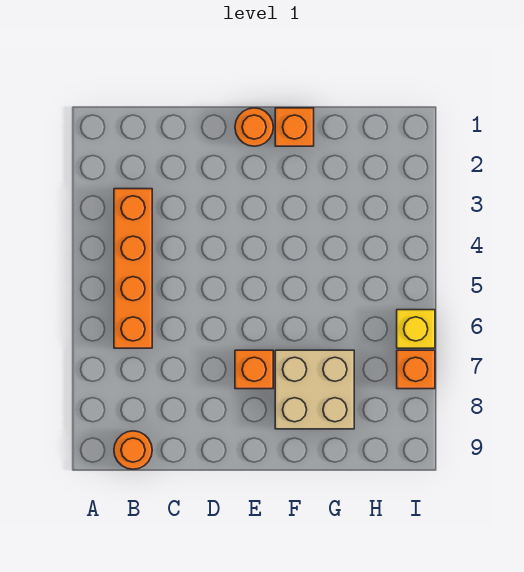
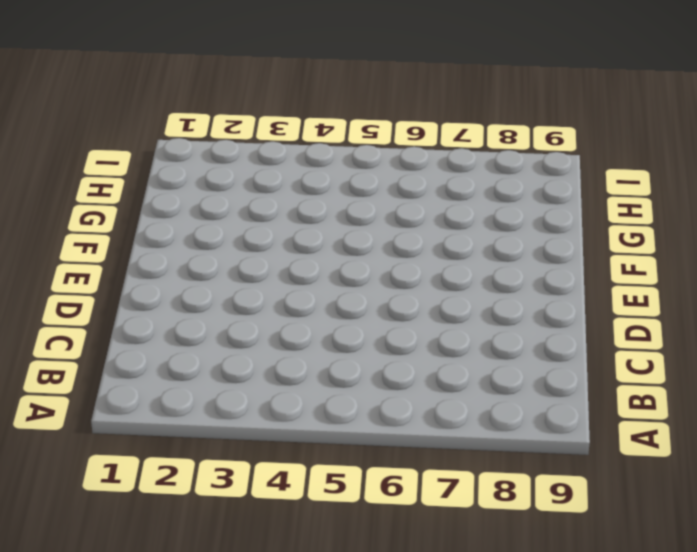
none -> orange 1x4 brick [114,189,152,348]
none -> orange 1x1 round brick [114,431,152,469]

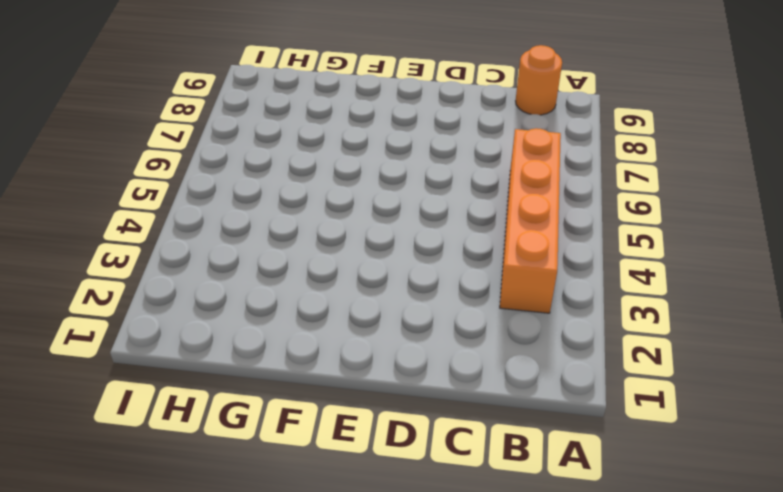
none -> orange 1x1 round brick [235,108,273,146]
none -> orange 1x1 brick [235,350,273,389]

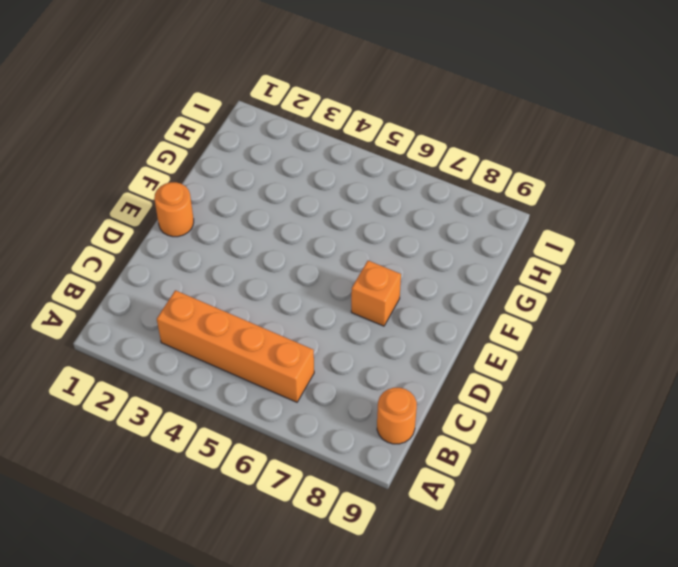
none -> orange 1x1 brick [275,108,314,146]
none -> tan 2x2 brick [275,350,354,429]

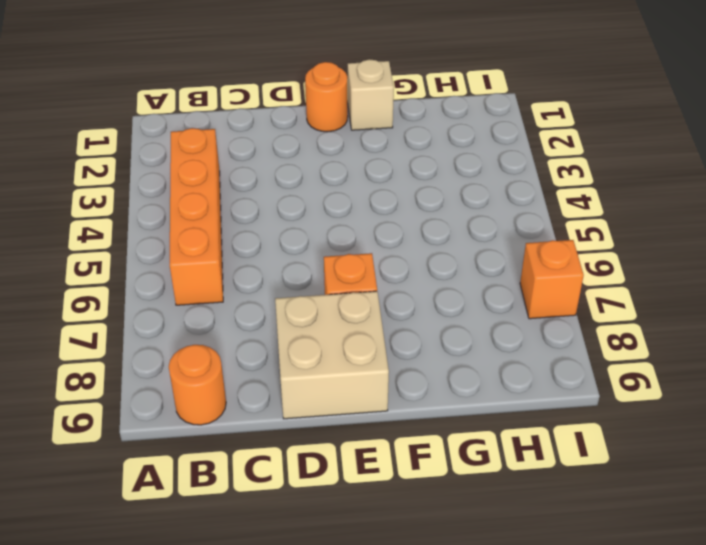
tan 2x2 brick [275,291,389,419] -> tan 2x2 brick moved to [275,350,354,429]
tan 1x1 brick [348,59,394,130] -> orange 1x1 brick [275,108,314,146]
none -> yellow 1x1 brick [397,310,435,348]

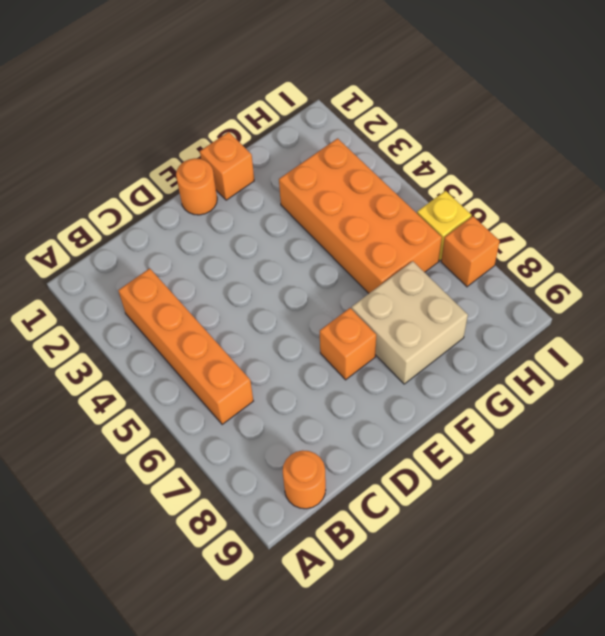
orange 2x4 brick [279,138,442,293] -> none

